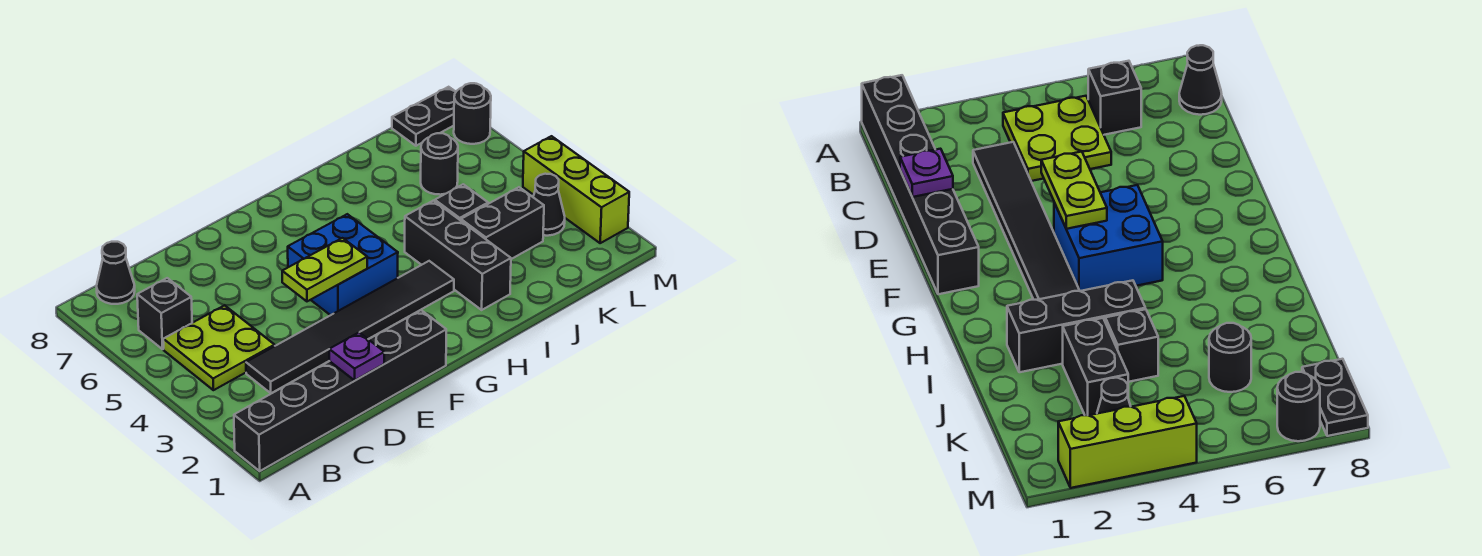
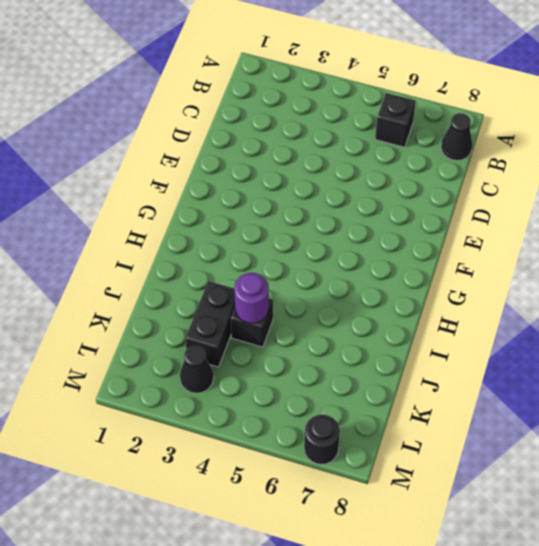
purple 1x1 round brick [234,273,269,323] -> none
none -> black 1x6 brick [234,310,446,471]
none -> lime 2x2 plate [163,305,275,390]
none -> black 1x6 tile [246,261,454,393]

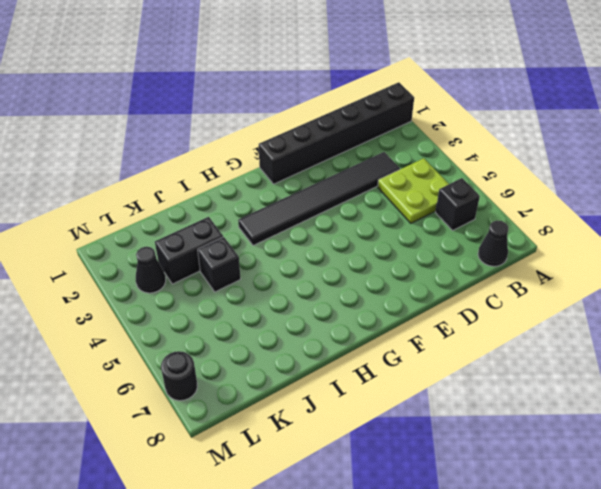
none -> blue 2x2 brick [288,214,398,315]
none -> black 1x3 brick [405,201,511,310]
none -> black 1x1 round brick [421,133,458,195]

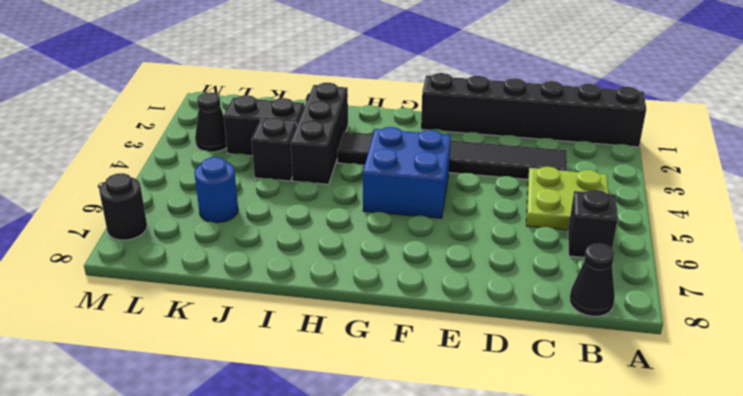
blue 1x1 round brick [194,157,238,223] -> black 1x1 round brick [421,133,458,195]
none -> black 1x2 plate [392,87,456,146]
none -> lime 1x3 brick [523,136,629,243]
none -> purple 1x1 plate [329,332,384,380]

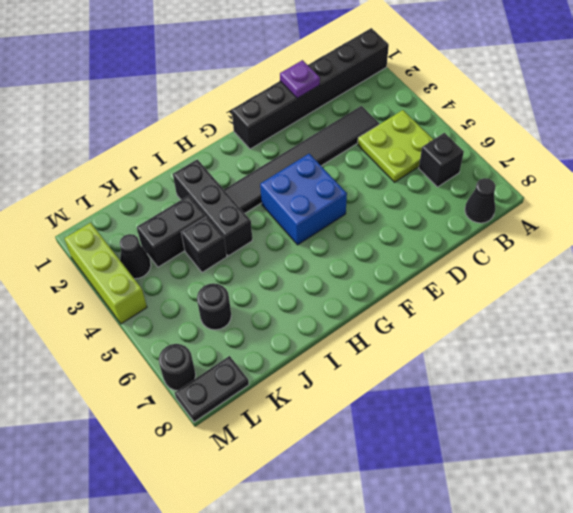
none -> lime 1x2 plate [282,238,367,301]

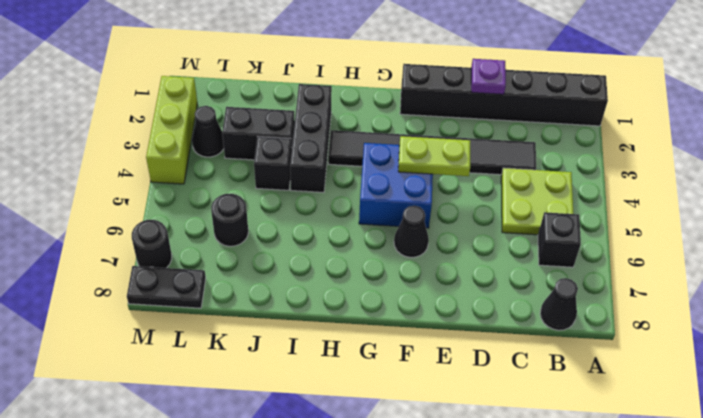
black 1x1 cone [394,206,429,257] -> none

